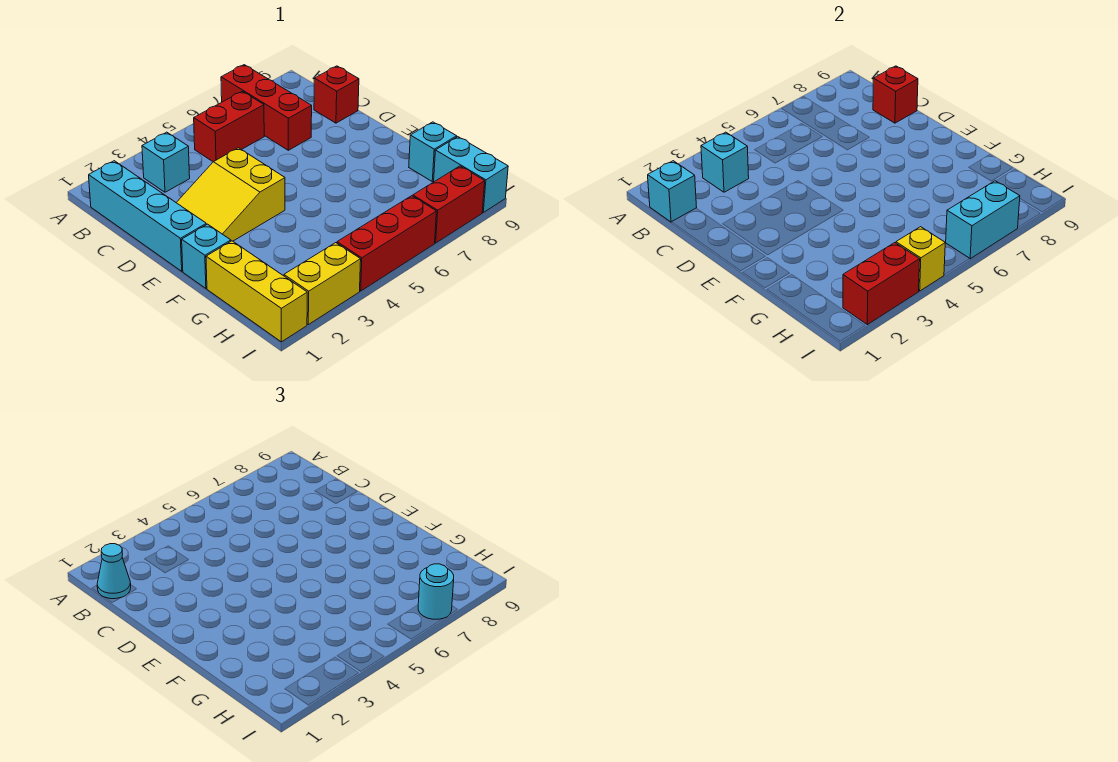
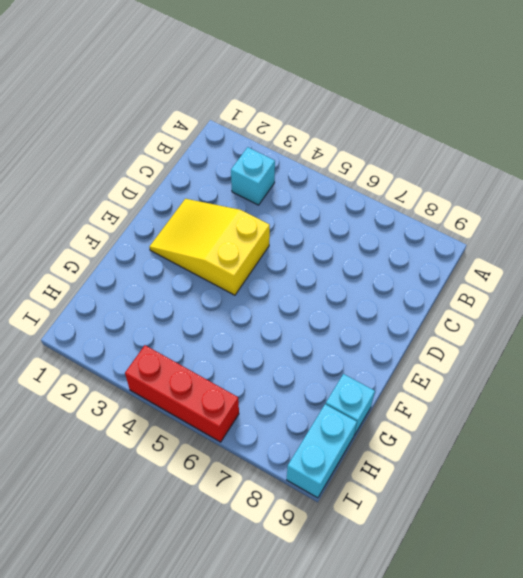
none -> red 1x3 brick [221,65,312,150]
none -> cyan 1x4 brick [89,161,206,271]
none -> red 1x2 brick [194,91,264,162]

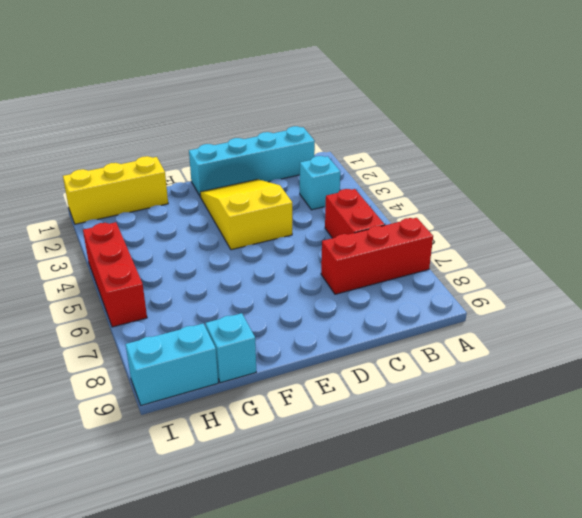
none -> red 1x1 brick [314,66,359,123]
none -> cyan 1x1 brick [182,224,231,288]
none -> yellow 1x2 brick [284,243,361,325]

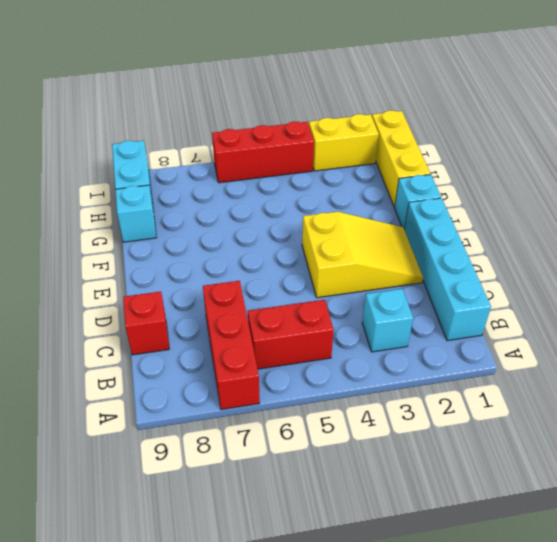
none -> red 1x2 brick [413,166,485,243]
none -> cyan 1x1 brick [648,161,697,222]
none -> cyan 1x1 brick [701,132,749,192]

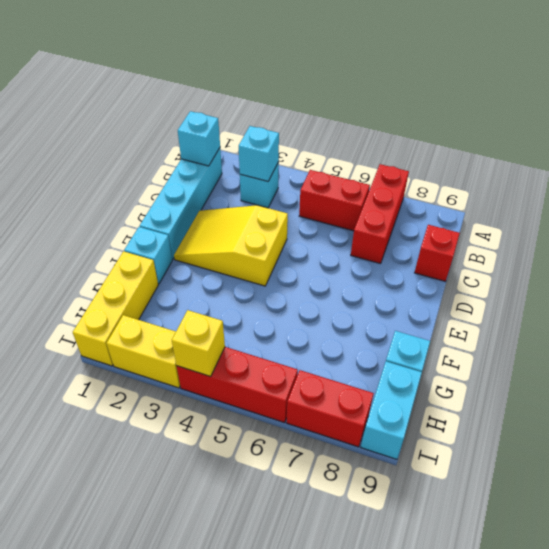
none -> red 1x1 brick [873,66,918,123]
none -> red 1x2 brick [843,243,920,325]
none -> cyan 1x2 brick [946,181,1020,259]

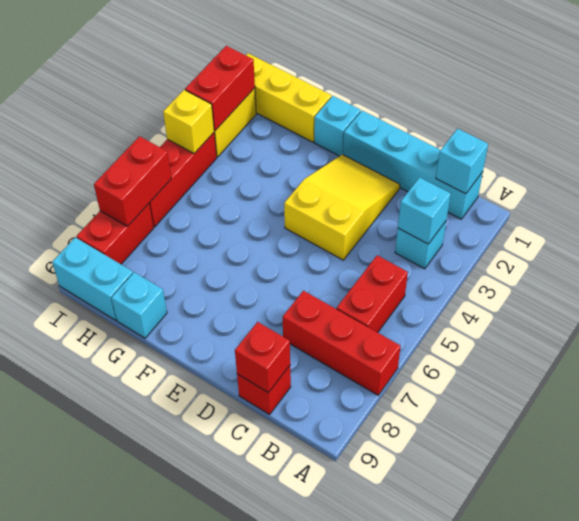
red 1x2 brick [94,136,171,226] -> cyan 1x2 brick [946,181,1020,259]
none -> cyan 1x1 cone [97,544,131,599]
none -> cyan 1x1 round brick [418,564,454,619]

